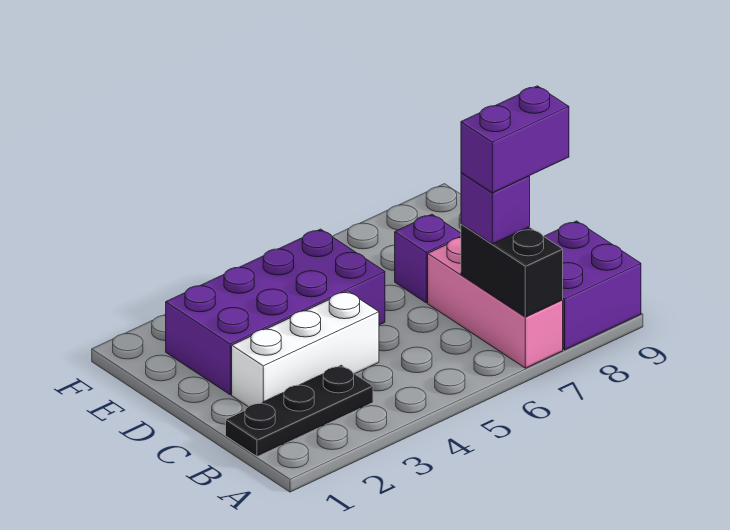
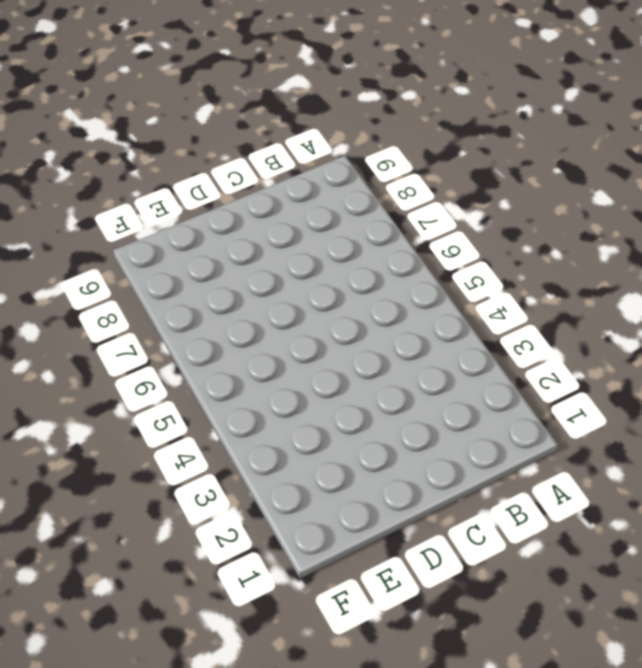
none -> pink 1x3 brick [428,238,563,368]
none -> purple 2x2 brick [544,221,641,350]

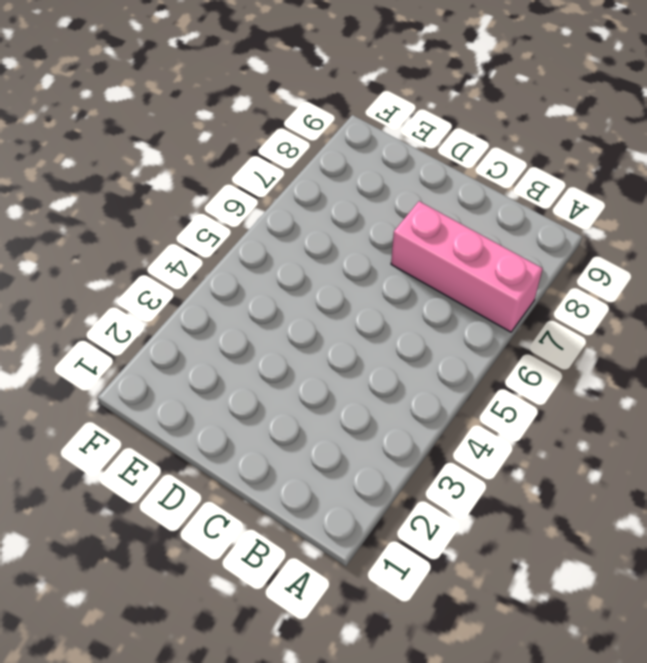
none -> purple 2x2 brick [544,221,641,350]
none -> black 1x3 plate [226,365,373,457]

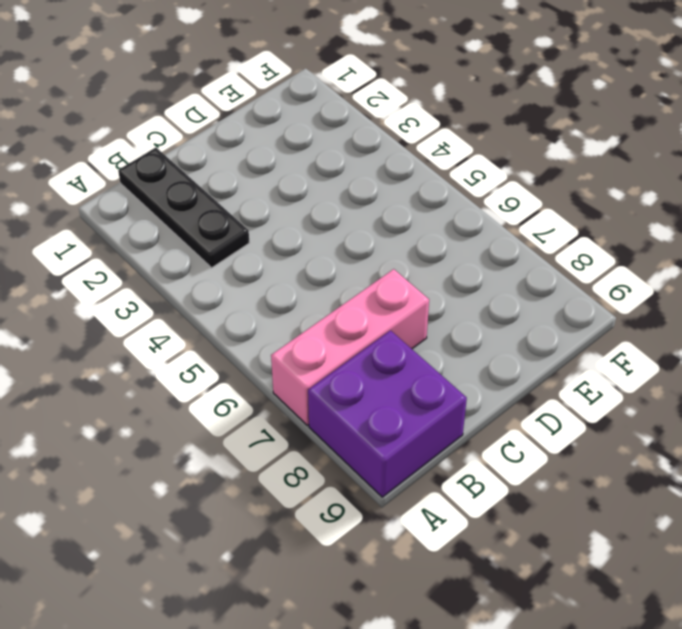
none -> white 1x3 brick [232,291,379,407]
none -> purple 2x4 brick [166,229,385,395]

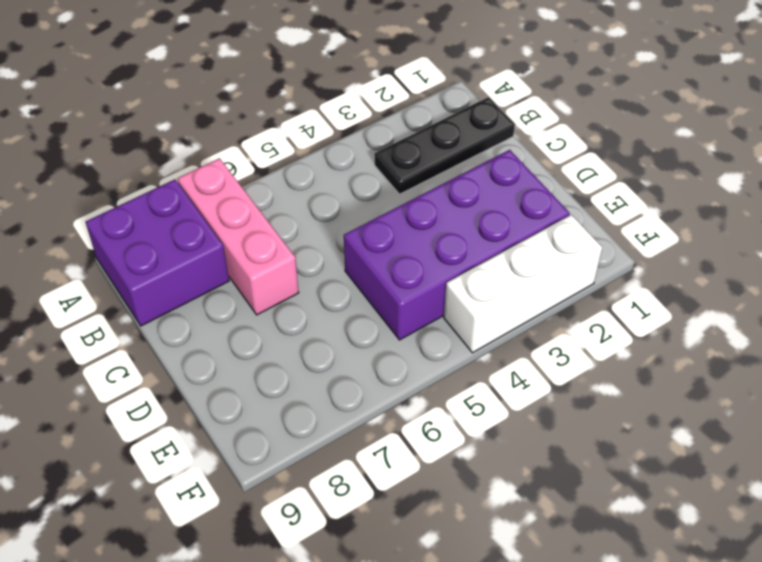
white 1x3 brick [444,215,602,353] -> white 1x3 brick moved to [232,291,379,407]
none -> purple 1x1 brick [395,214,461,303]
none -> black 1x2 brick [461,224,563,317]

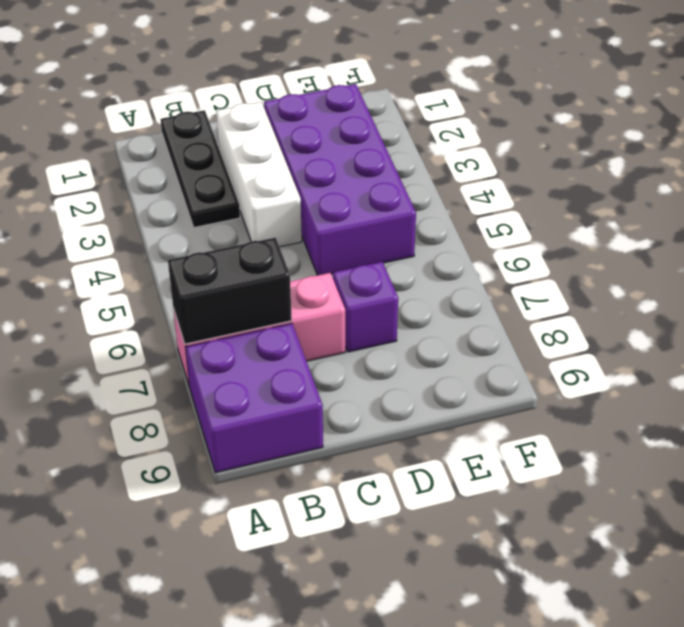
none -> purple 1x1 brick [461,173,530,244]
none -> purple 1x2 brick [461,86,569,193]

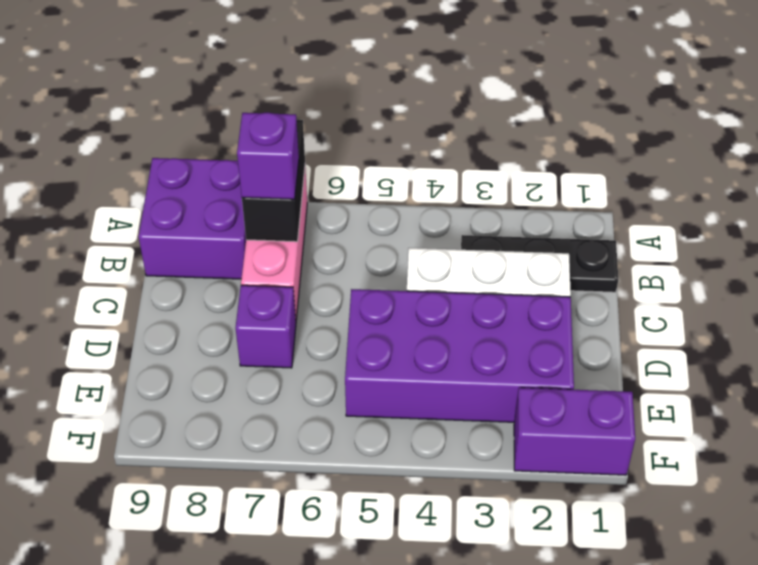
purple 1x2 brick [514,388,635,475] -> purple 1x2 brick moved to [461,86,569,193]

